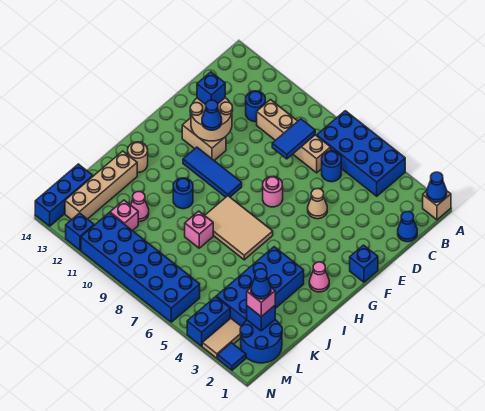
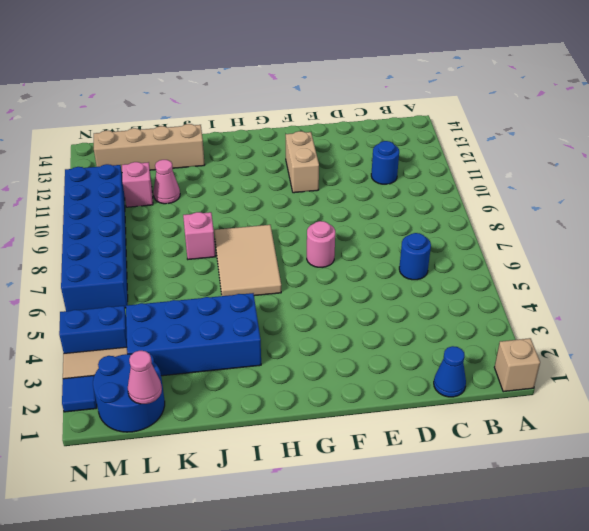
pink 1x1 cone [128,351,162,404] -> pink 1x1 cone moved to [309,262,329,292]
none -> blue 2x4 brick [317,111,405,196]
none -> tan 1x4 brick [257,100,331,173]
none -> tan 1x1 cone [308,189,327,219]
none -> blue 1x1 brick [350,245,378,282]

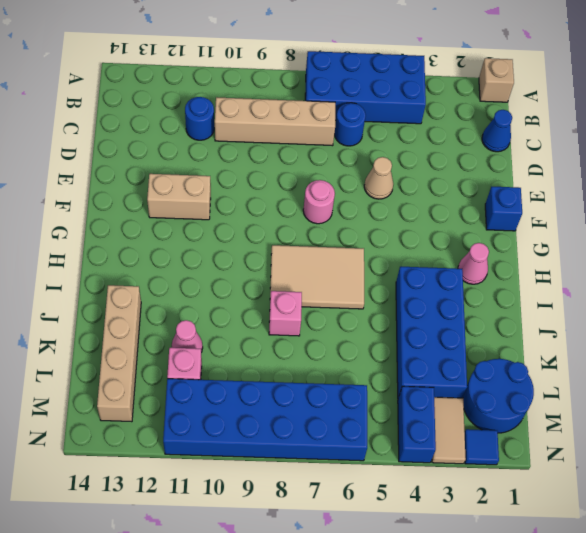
none -> blue 1x3 tile [183,147,242,197]
none -> blue 1x1 round brick [173,178,193,209]
none -> tan 1x1 round brick [128,142,148,173]
none -> blue 1x3 brick [35,164,93,226]

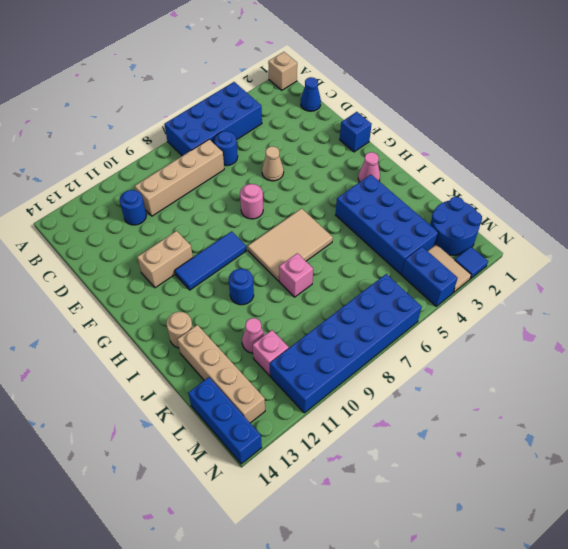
none -> blue 1x1 brick [66,213,94,250]
none -> blue 1x1 cone [427,172,447,202]
none -> blue 1x2 tile [272,119,315,159]
none -> tan 2x2 round brick [190,98,233,141]

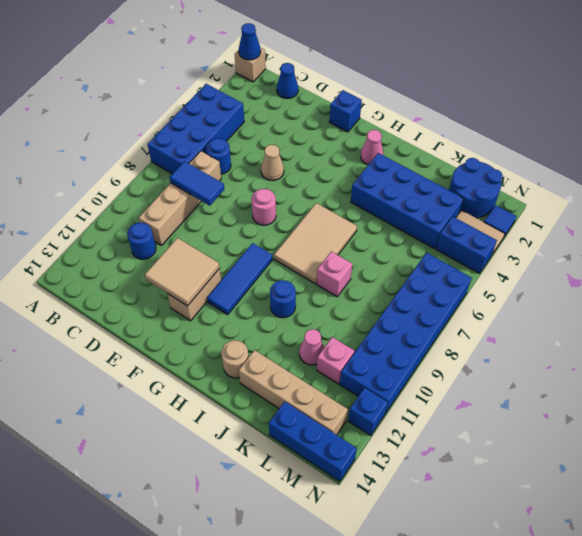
tan 2x2 tile [145,238,219,306] -> tan 2x2 round brick [190,98,233,141]
none -> blue 1x1 brick [247,306,275,331]
none -> blue 1x1 brick [197,72,225,105]
none -> blue 1x1 cone [202,100,222,130]
none -> pink 1x1 brick [247,288,275,317]

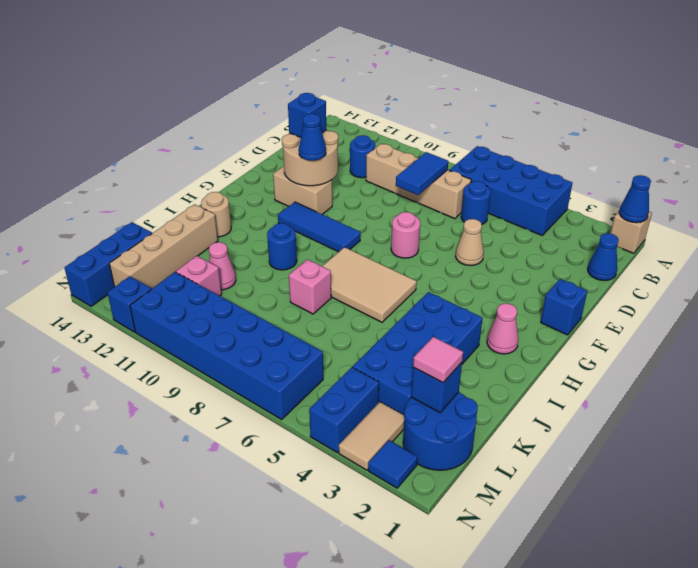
pink 1x1 tile [413,337,463,383] -> pink 1x1 brick [247,288,275,317]
none -> blue 1x1 cone [251,269,271,299]

